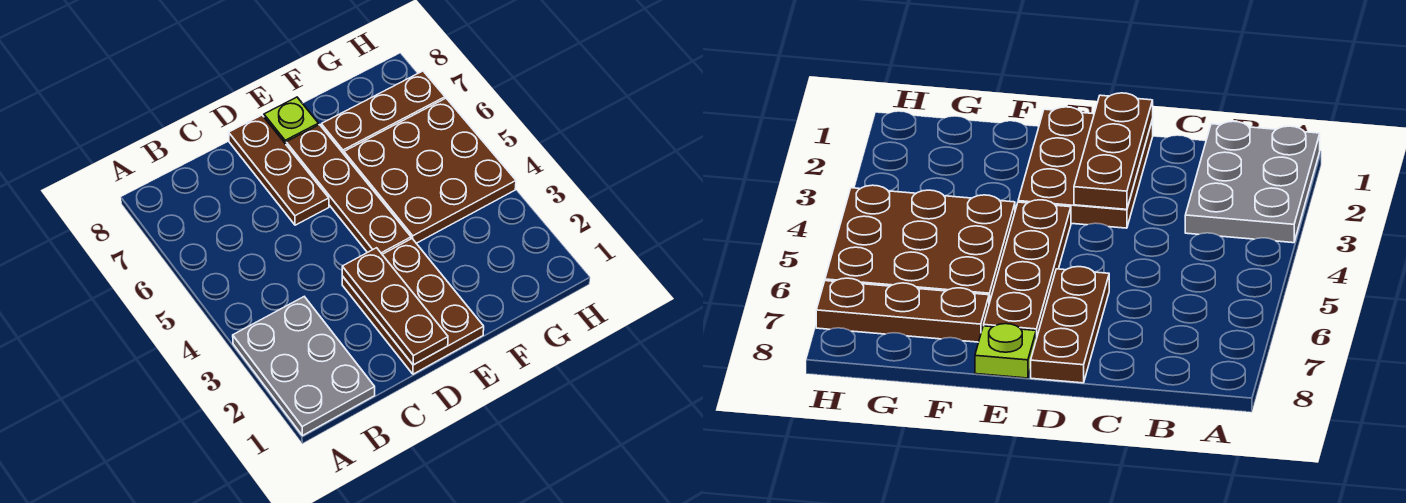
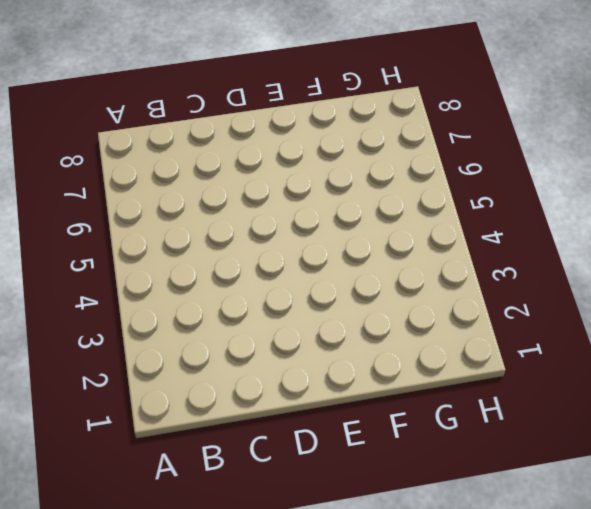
none -> grey 2x3 plate [233,297,375,436]
none -> brown 2x3 plate [342,239,484,374]

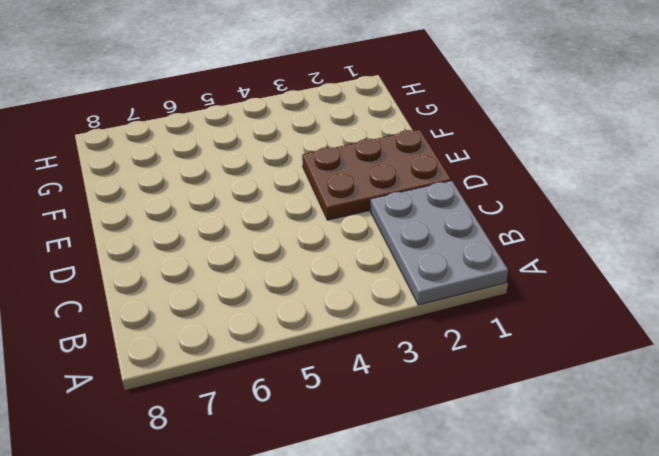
grey 2x3 plate [370,181,508,305] -> grey 2x3 plate turned to [233,297,375,436]
none -> brown 1x3 plate [229,115,329,225]
none -> brown 1x4 plate [286,125,411,254]

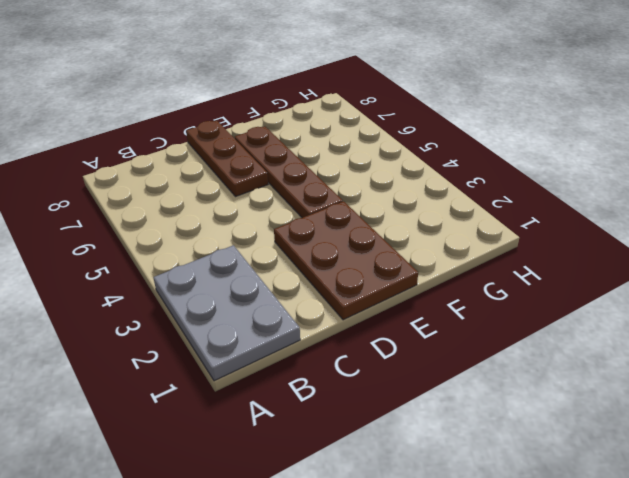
none -> lime 1x1 plate [264,97,319,144]
none -> brown 3x3 plate [344,98,516,243]

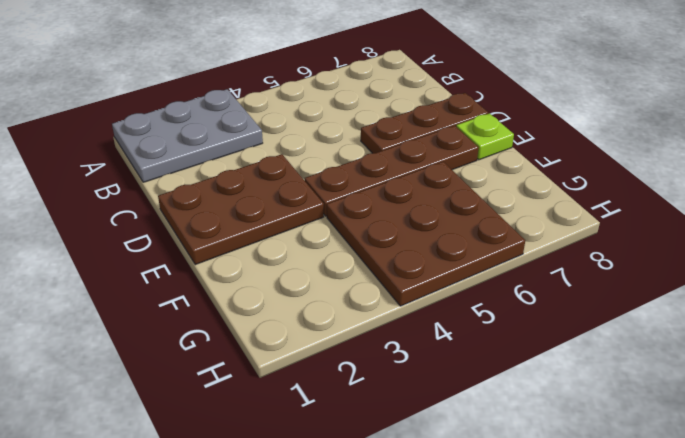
none -> brown 1x3 plate [321,71,445,154]
none -> brown 1x3 plate [342,248,448,365]

